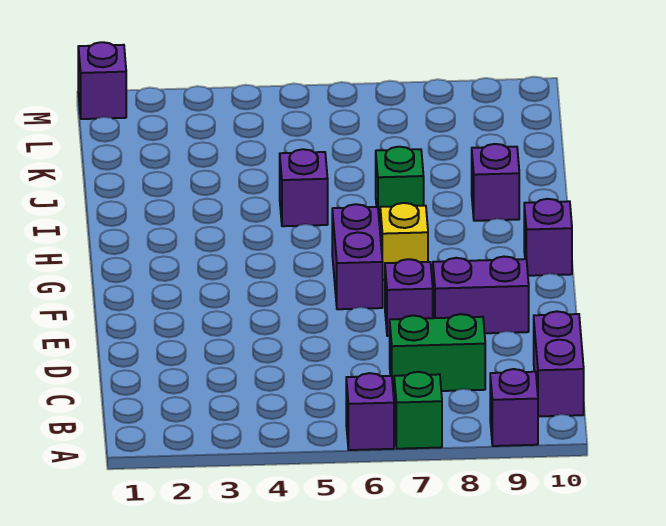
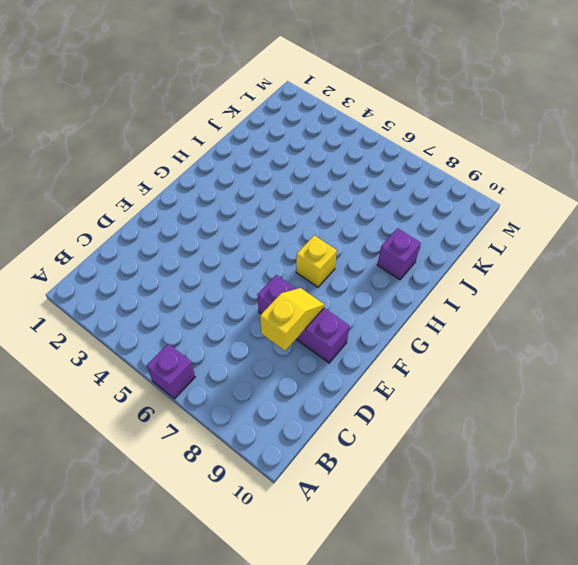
yellow 1x2 slope [260,288,324,351] -> none
none -> green 1x1 brick [394,372,442,449]
none -> purple 1x1 brick [490,369,538,446]
none -> purple 1x2 brick [534,311,584,416]

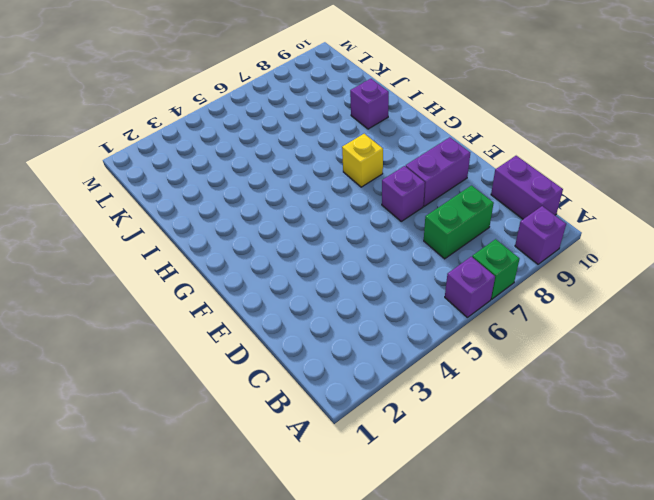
none -> purple 1x2 brick [332,204,383,309]
none -> purple 1x1 brick [524,199,572,276]
none -> purple 1x1 brick [280,149,328,226]

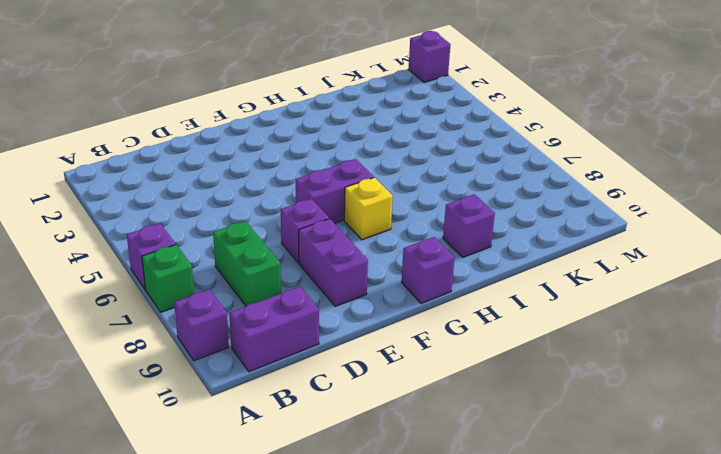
none -> purple 1x1 brick [280,149,328,226]
none -> green 1x1 brick [376,147,424,223]

